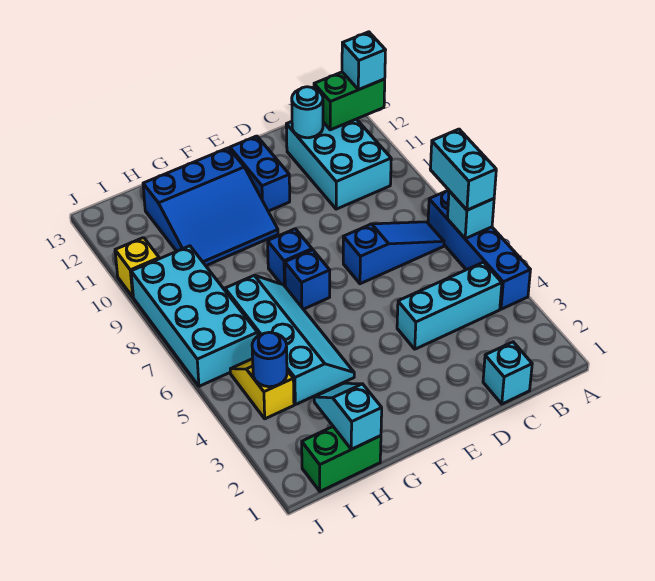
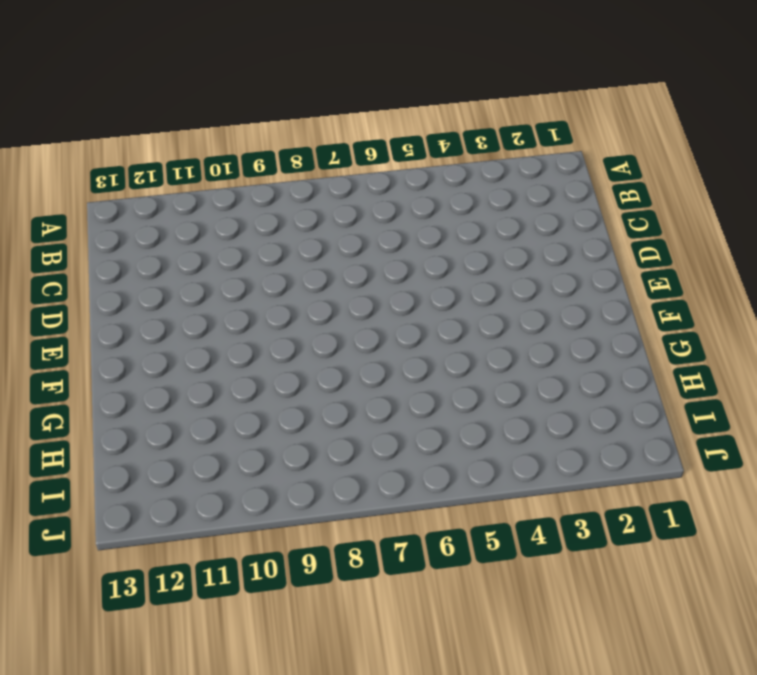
none -> blue 1x4 brick [428,190,530,309]
none -> cyan 1x3 brick [397,262,502,349]
none -> blue 1x3 slope [343,222,444,284]

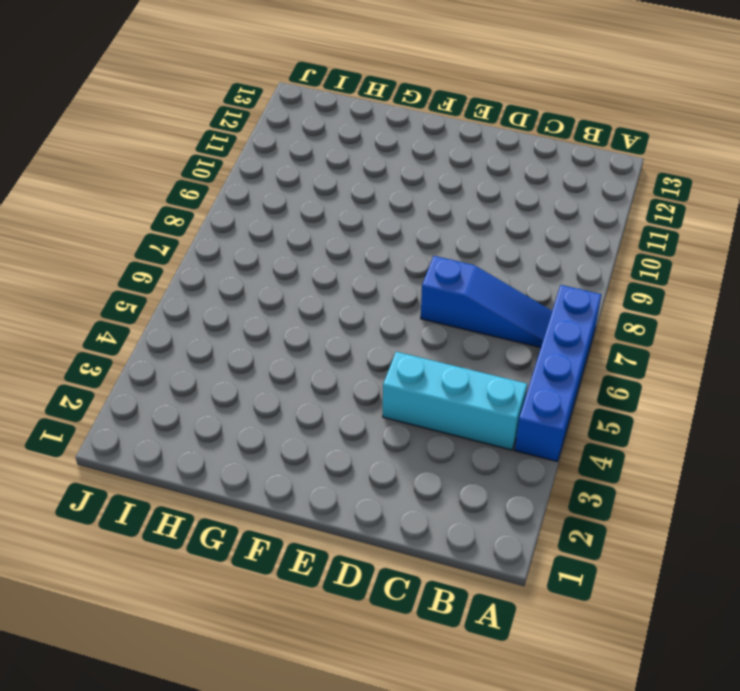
none -> cyan 2x3 brick [286,119,391,209]
none -> cyan 1x1 brick [483,342,532,404]
none -> blue 1x2 brick [230,136,290,211]

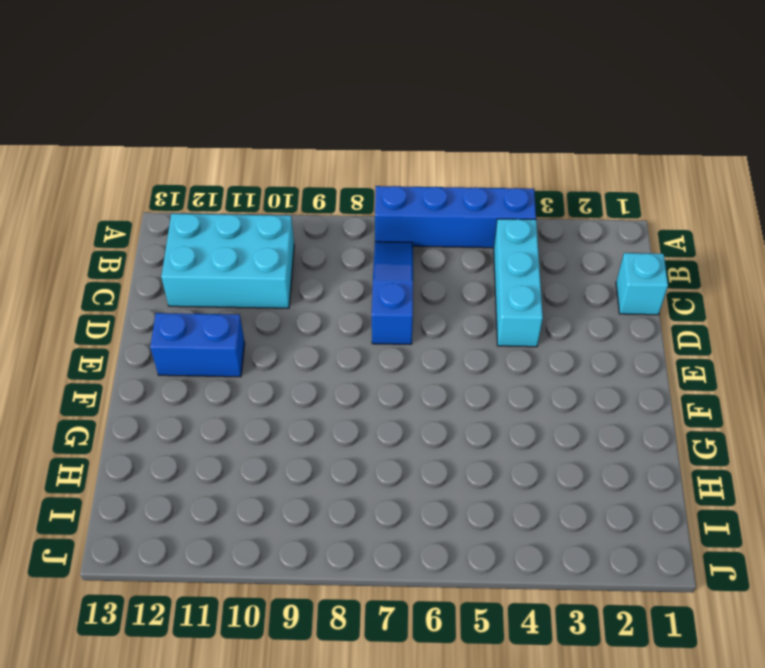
none -> blue 1x1 brick [285,250,330,309]
none -> blue 1x1 brick [268,229,312,286]
none -> blue 3x3 slope [143,148,278,266]

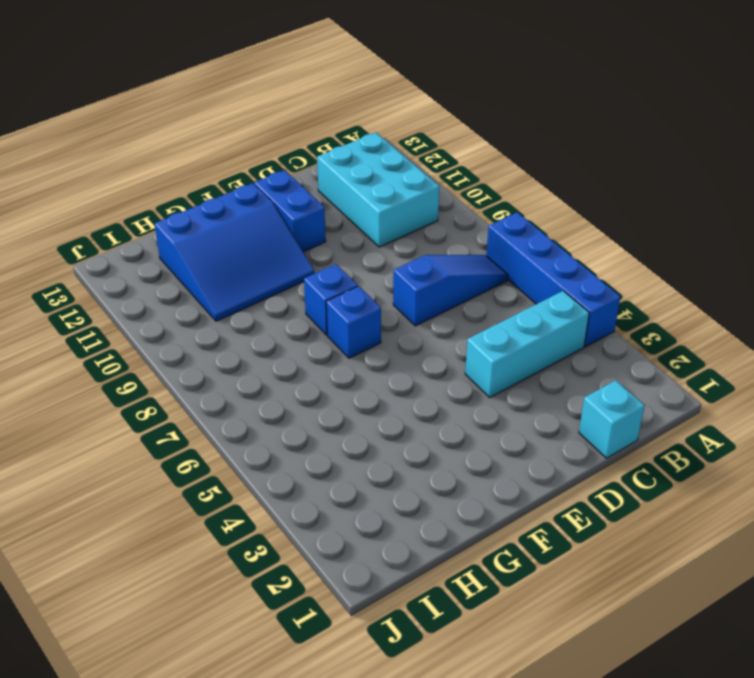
none -> cyan 2x4 slope [225,275,354,405]
none -> green 1x2 brick [302,427,381,491]
none -> yellow 1x2 slope [230,359,294,419]

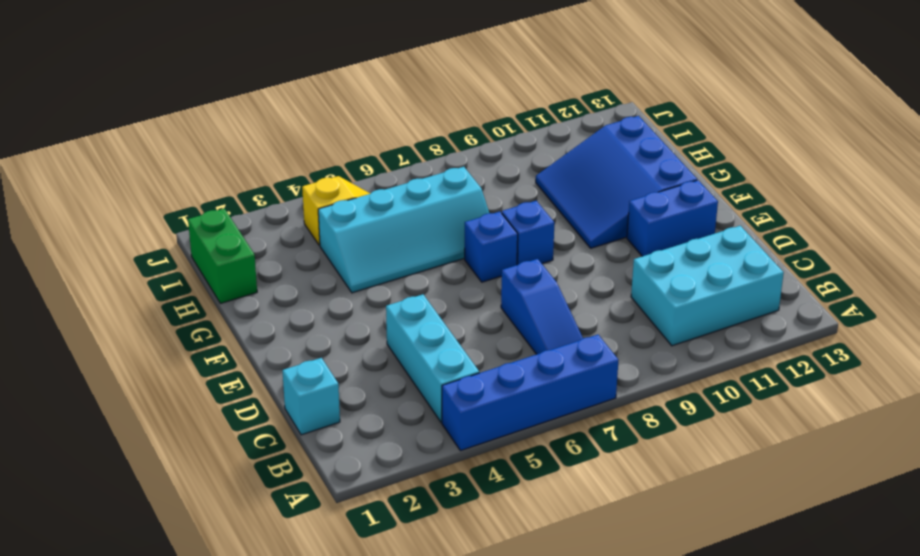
none -> cyan 2x4 brick [131,246,258,386]
none -> yellow 1x1 brick [115,238,159,297]
none -> cyan 1x1 brick [448,191,494,239]

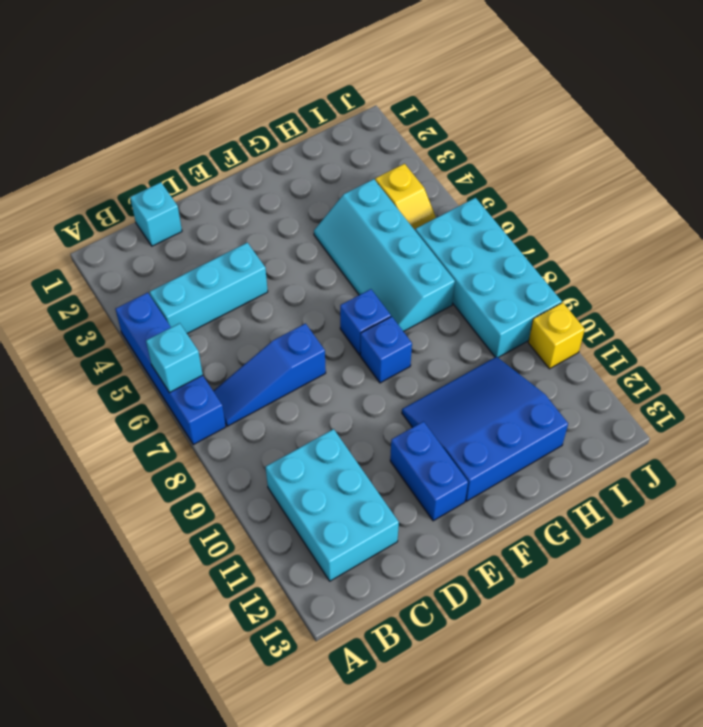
none -> green 1x2 brick [302,427,381,491]
none -> green 1x2 brick [314,72,385,130]
none -> cyan 1x1 round brick [292,87,323,138]

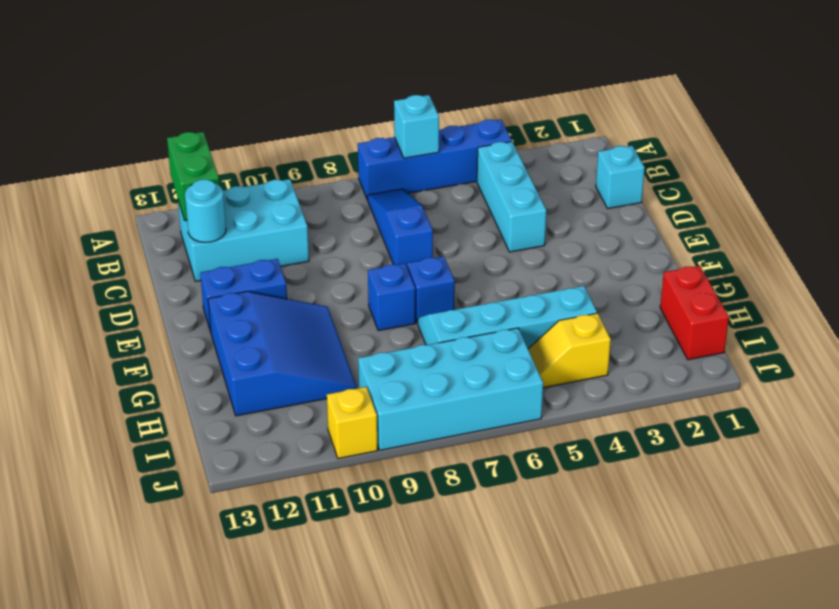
red 1x2 brick [660,266,729,360] -> green 1x2 brick [302,427,381,491]
none -> cyan 1x2 slope [314,383,382,449]
none -> blue 1x1 round brick [252,332,287,387]
none -> cyan 1x2 brick [430,129,496,210]

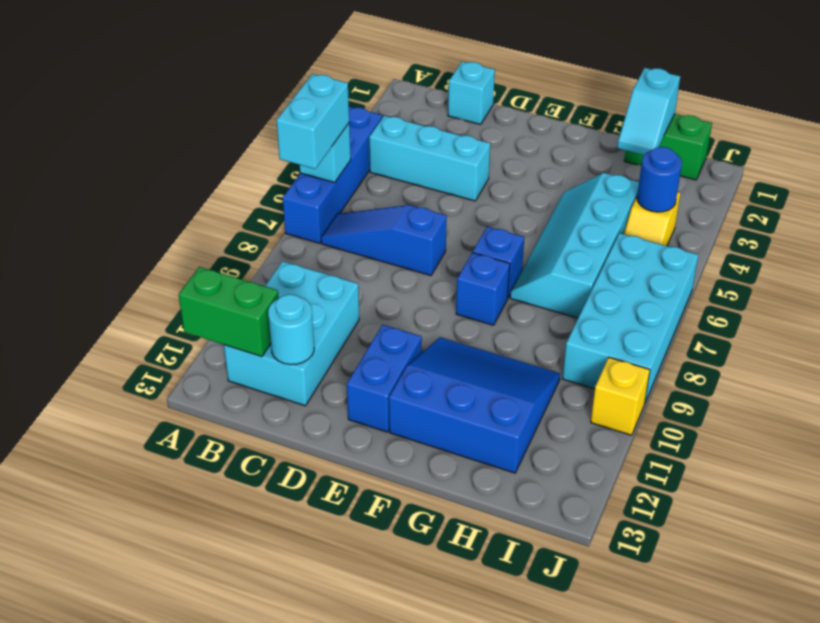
none -> cyan 1x1 brick [342,32,385,90]

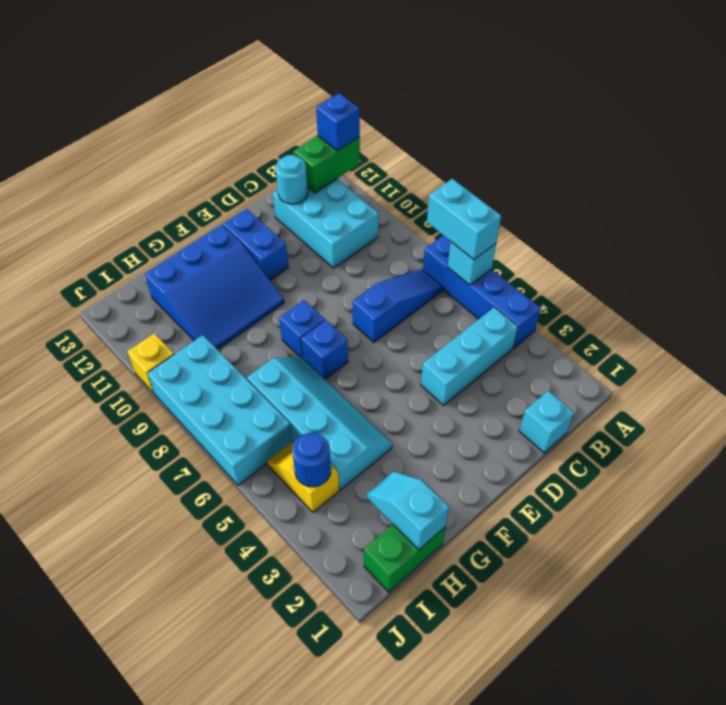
blue 1x1 brick [316,93,360,151] -> cyan 1x1 brick [342,32,385,90]

